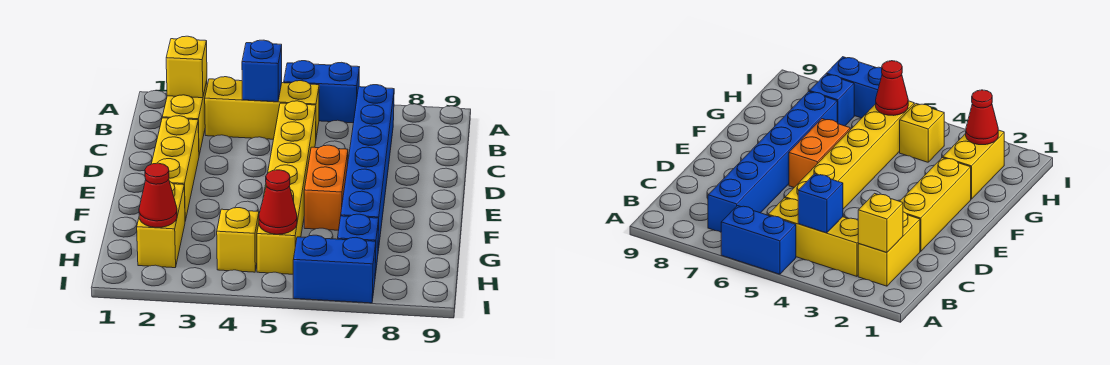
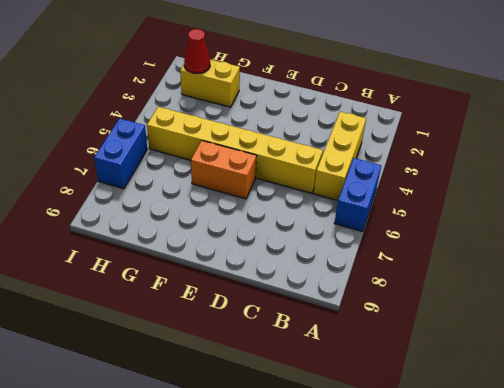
none -> yellow 1x2 brick [162,81,207,155]
none -> blue 1x6 brick [341,85,394,251]
none -> yellow 1x3 brick [151,116,199,221]

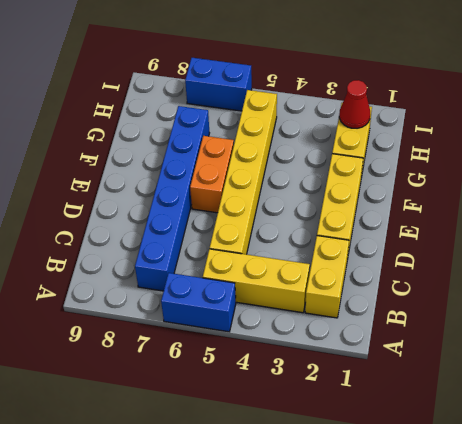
none -> yellow 1x1 brick [217,208,259,272]
none -> blue 1x1 brick [338,214,379,276]
none -> yellow 1x1 brick [166,36,207,98]

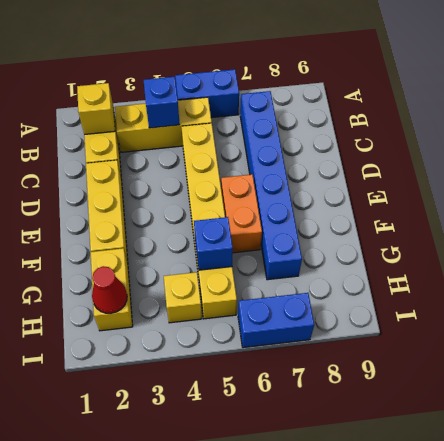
blue 1x1 brick [194,217,233,270] -> blue 1x1 brick moved to [338,214,379,276]
none -> red 1x1 cone [259,170,297,234]

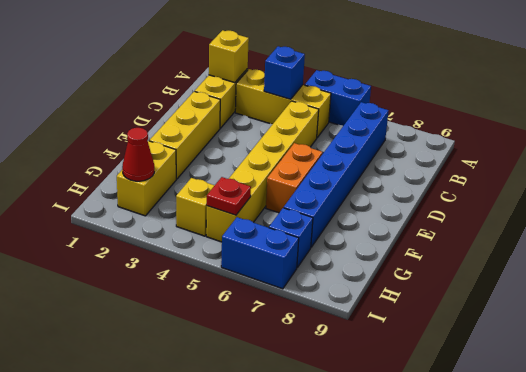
red 1x1 plate [207,177,251,215] -> red 1x1 cone [259,170,297,234]

